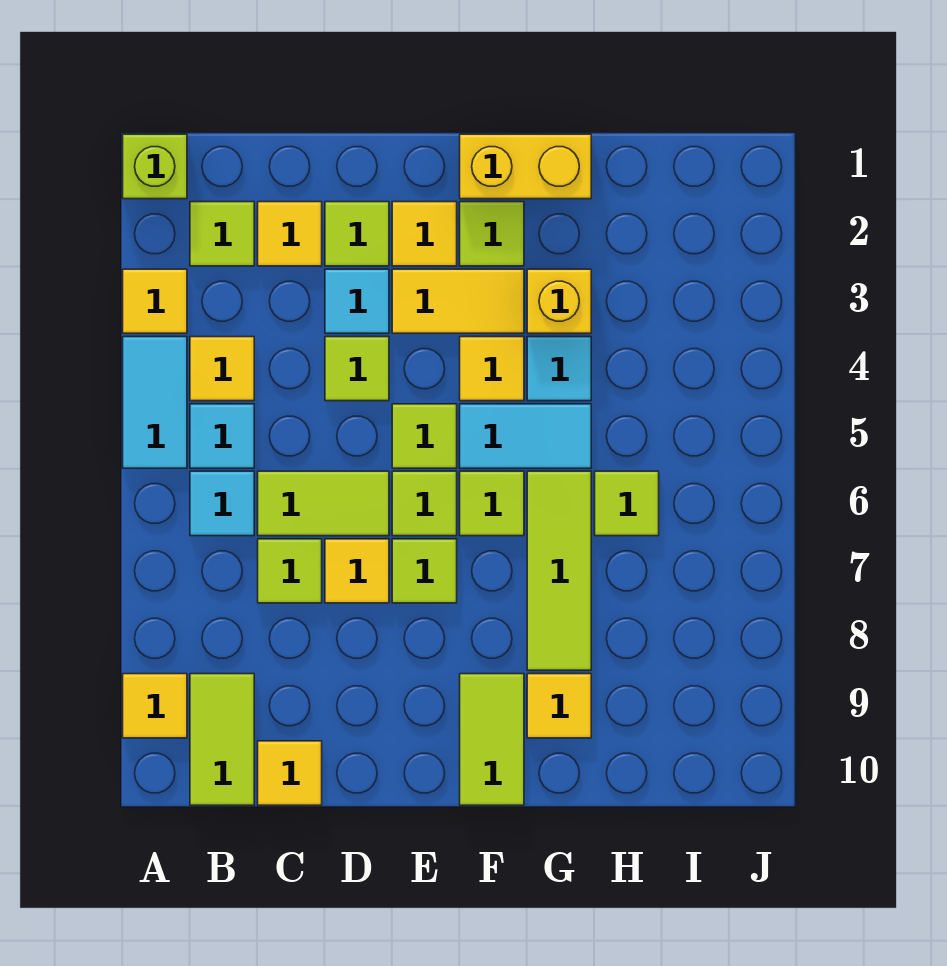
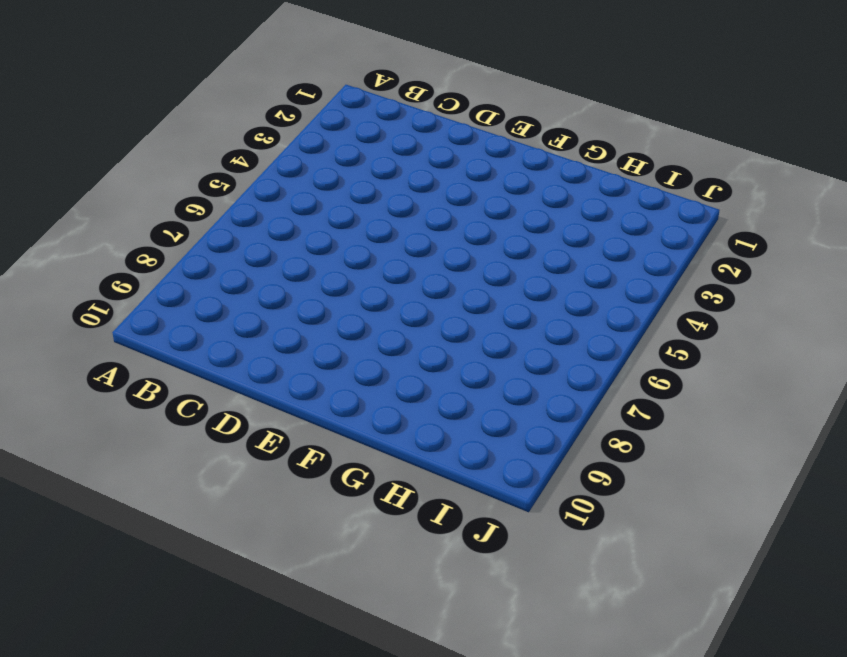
none -> lime 1x1 brick [123,134,187,199]
none -> yellow 1x1 tile [123,269,187,333]
none -> cyan 1x2 tile [123,337,187,468]
none -> yellow 1x1 tile [123,674,187,738]

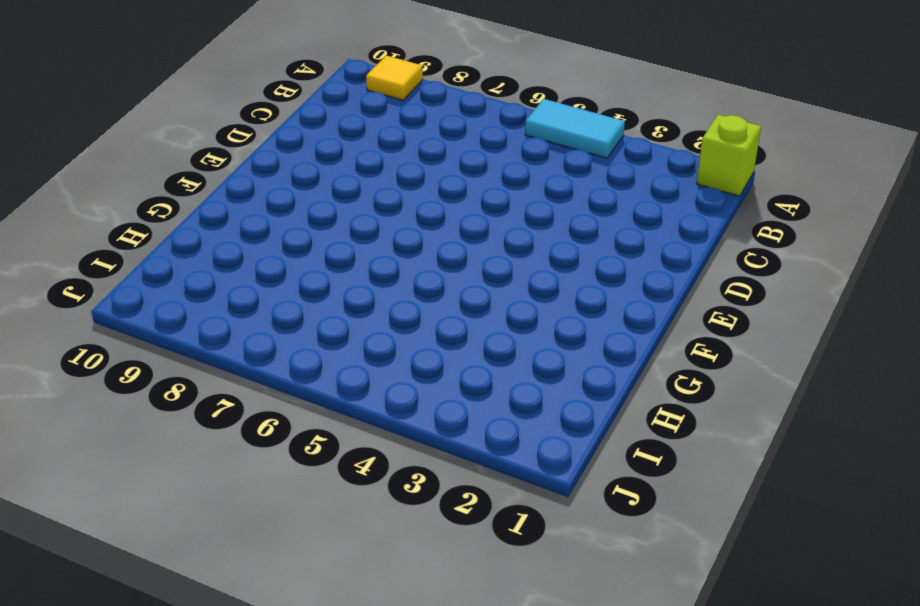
none -> yellow 1x1 tile [123,269,187,333]
none -> lime 1x1 tile [190,202,254,266]
none -> yellow 1x1 tile [190,337,254,401]
none -> cyan 1x1 tile [190,404,254,468]

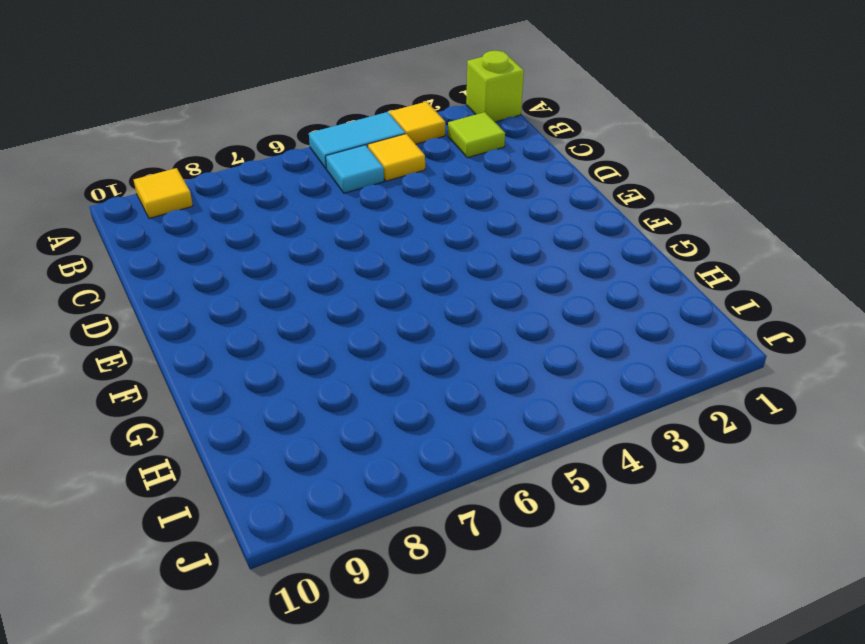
none -> cyan 1x1 tile [190,471,254,536]
none -> lime 1x2 tile [190,674,254,805]
none -> yellow 1x1 tile [258,202,322,266]
none -> lime 1x2 tile [258,471,389,536]

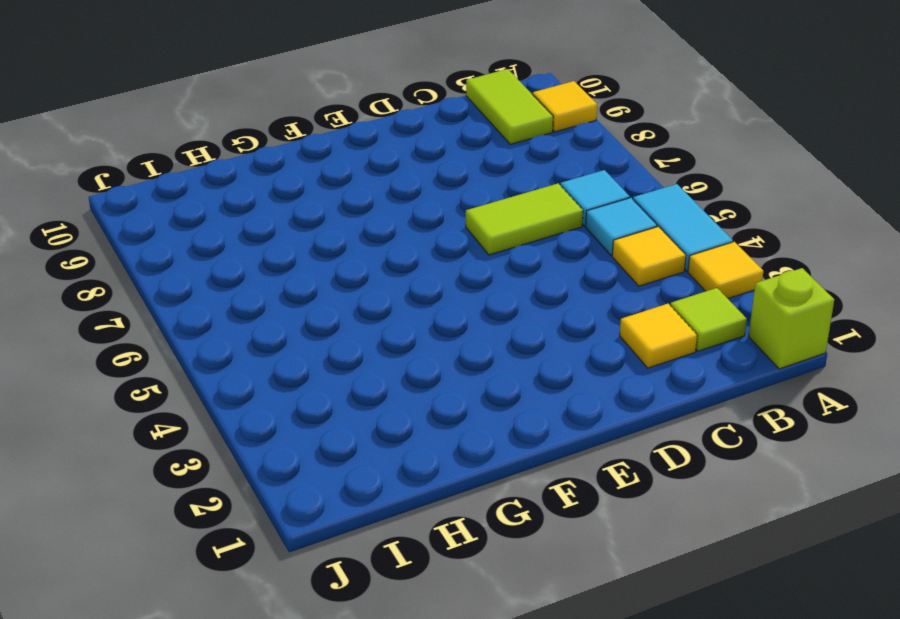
none -> lime 1x1 tile [258,539,322,603]
none -> yellow 1x1 tile [258,741,322,805]
none -> lime 1x1 tile [325,202,389,266]
none -> cyan 1x1 tile [325,269,389,333]

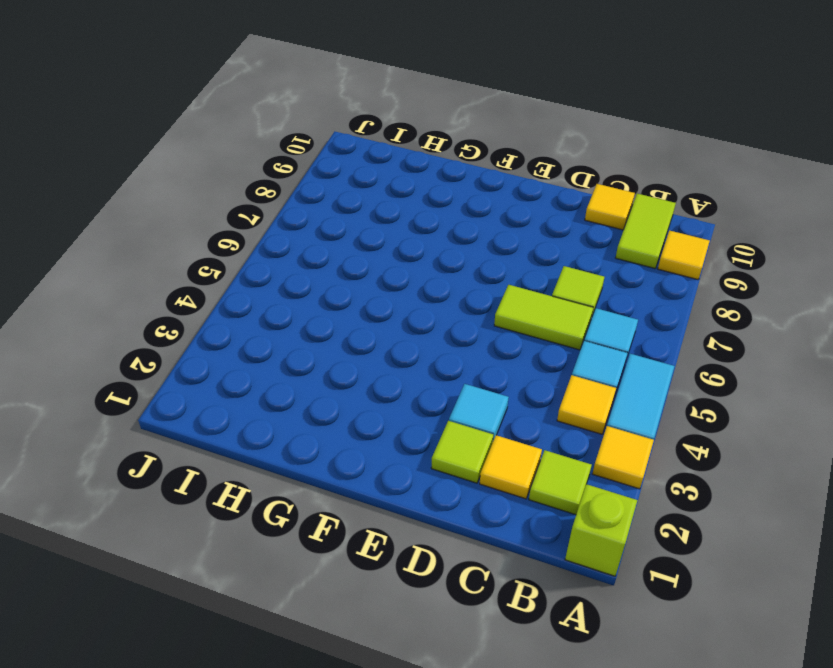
none -> lime 1x1 tile [325,337,389,401]
none -> yellow 1x1 tile [325,539,389,603]
none -> yellow 1x1 tile [392,202,457,266]
none -> yellow 1x2 tile [392,269,524,333]

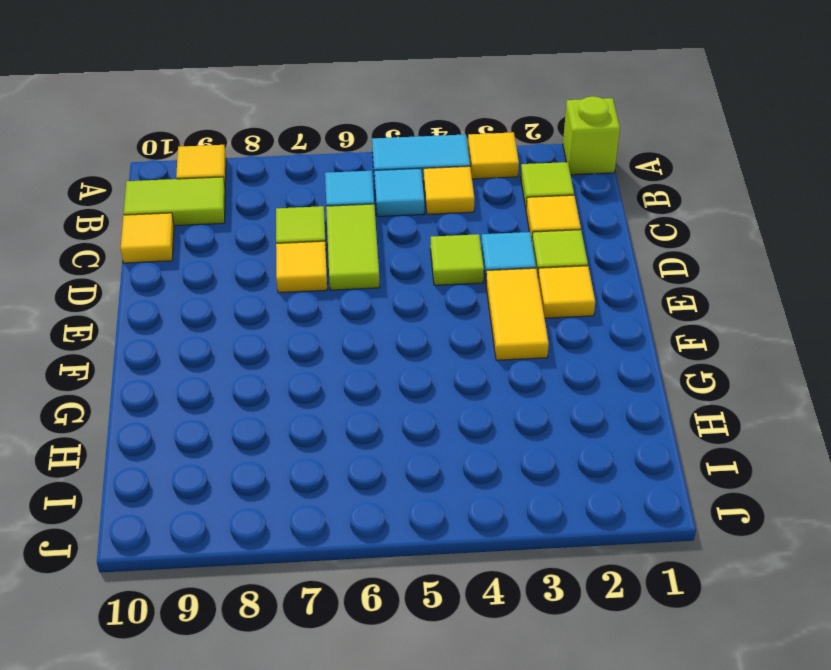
none -> lime 1x1 tile [392,404,457,468]
none -> lime 1x1 tile [392,471,457,536]
none -> lime 1x1 tile [392,539,457,603]
none -> yellow 1x2 brick [460,134,591,199]

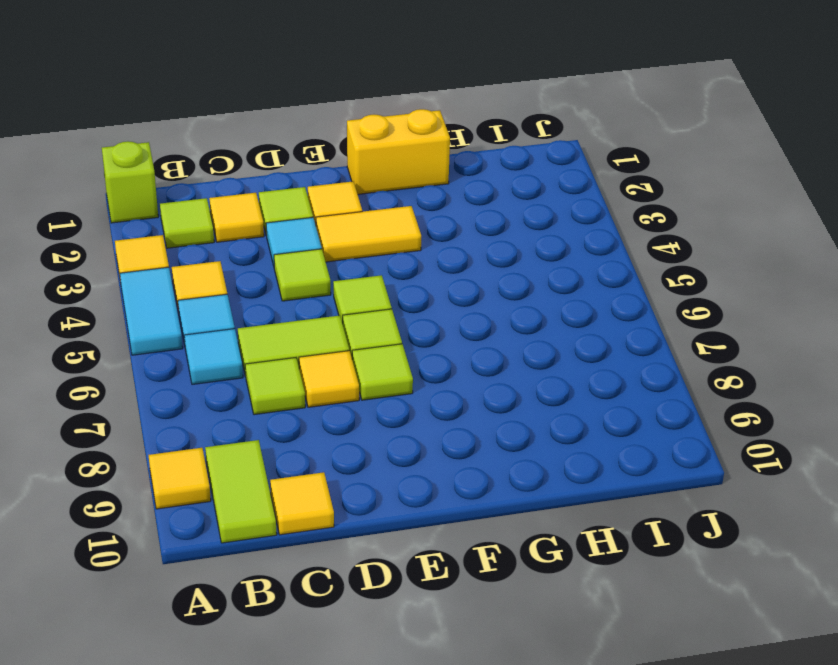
none -> lime 1x1 tile [460,202,524,266]
none -> yellow 1x1 tile [460,337,524,401]
none -> cyan 1x2 tile [460,404,591,468]
none -> lime 1x1 tile [460,471,524,536]

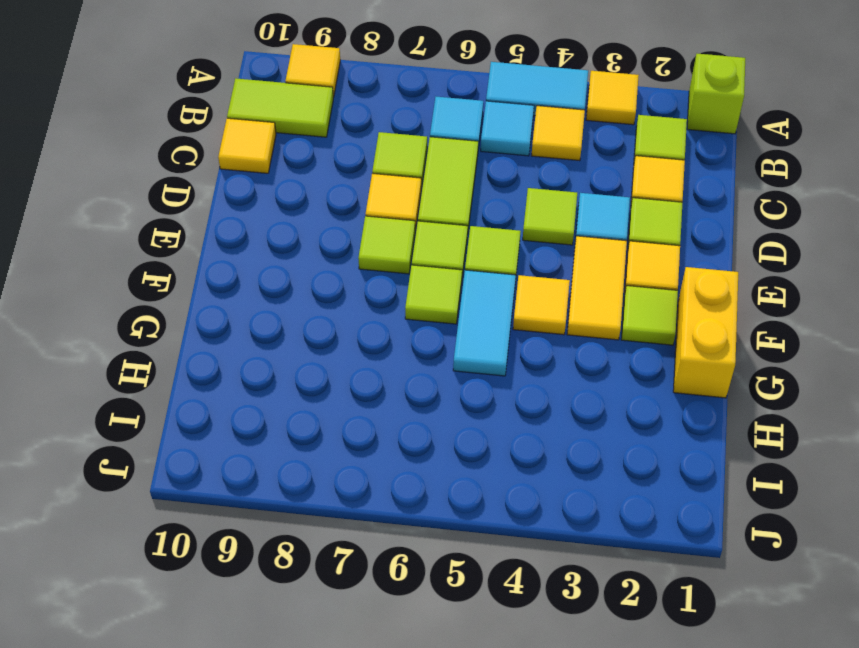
none -> lime 1x2 tile [460,674,524,805]
none -> yellow 1x1 brick [527,269,591,333]
none -> cyan 1x1 tile [527,337,591,401]
none -> lime 1x3 tile [527,471,591,670]

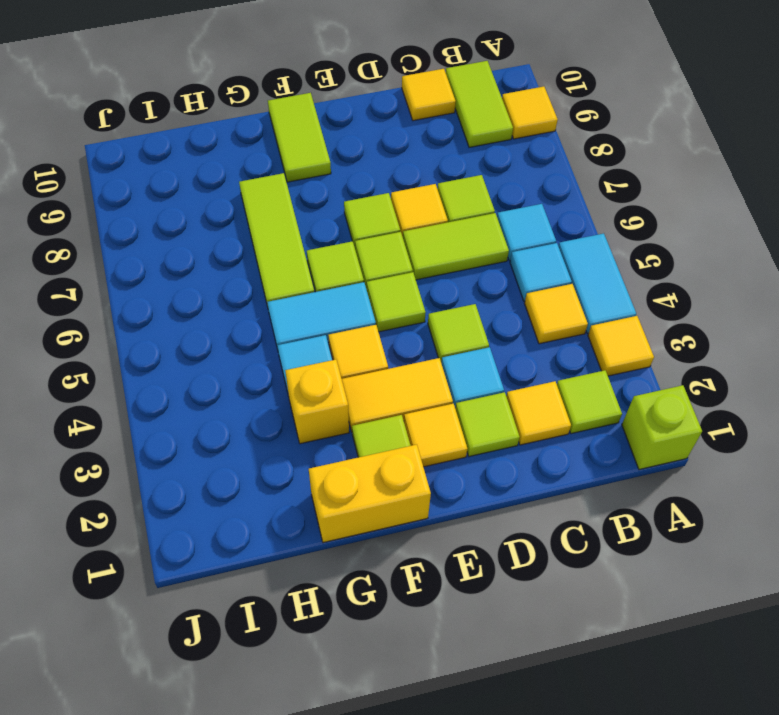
none -> yellow 1x1 tile [527,674,591,738]
none -> lime 1x1 tile [595,471,659,536]

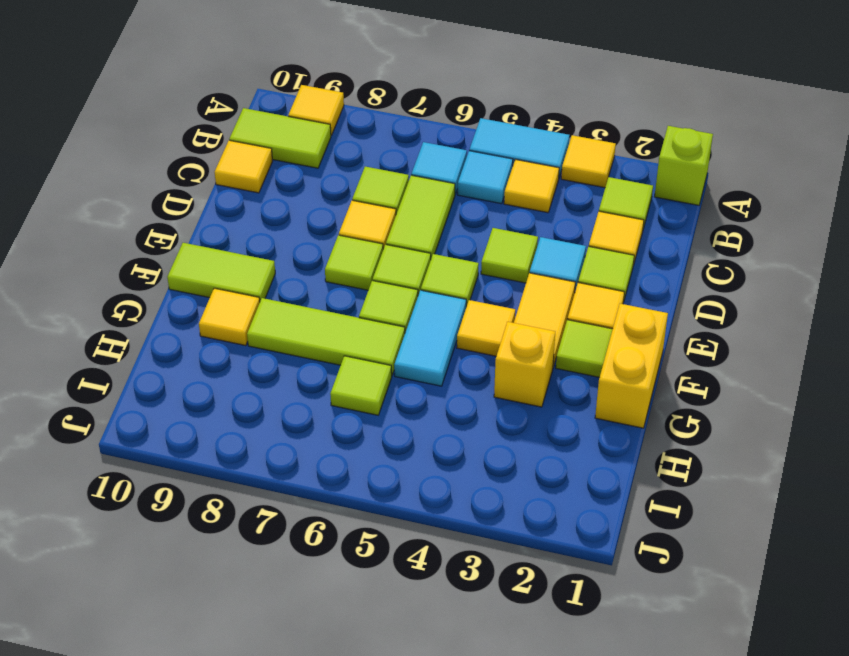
none -> cyan 1x1 tile [527,337,591,401]

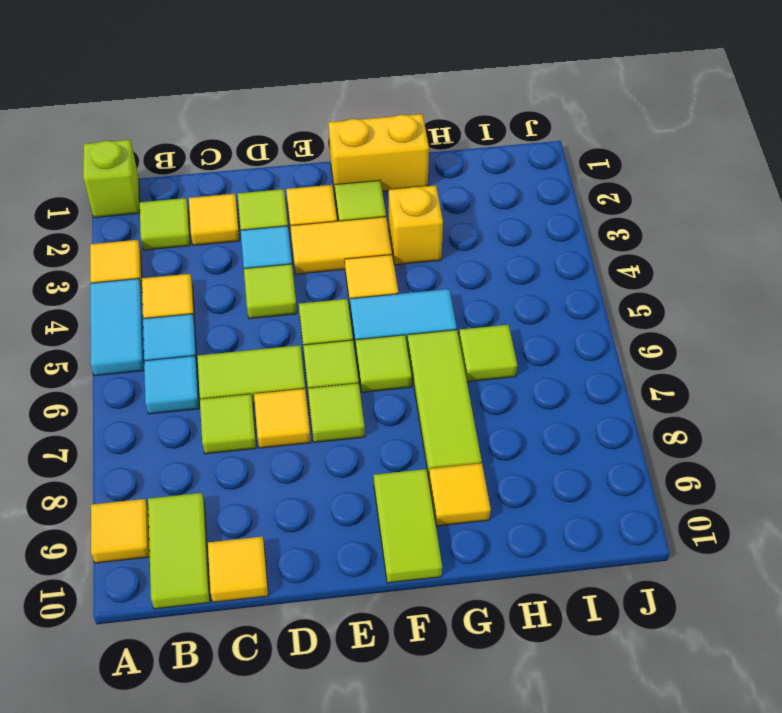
none -> cyan 1x1 tile [527,337,591,401]

